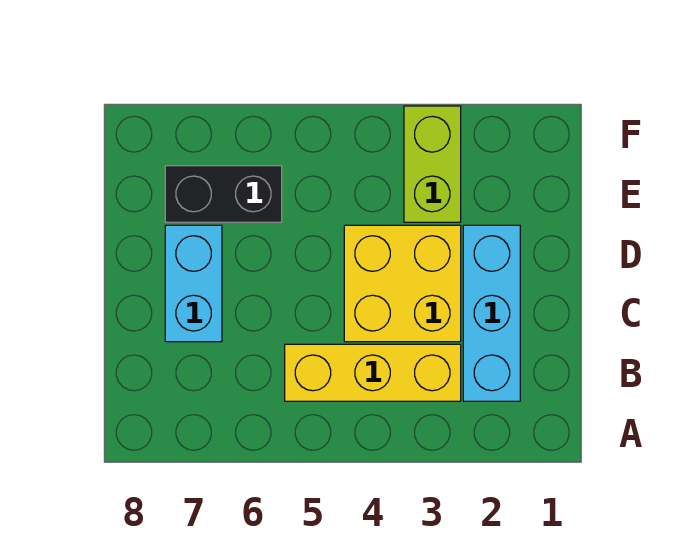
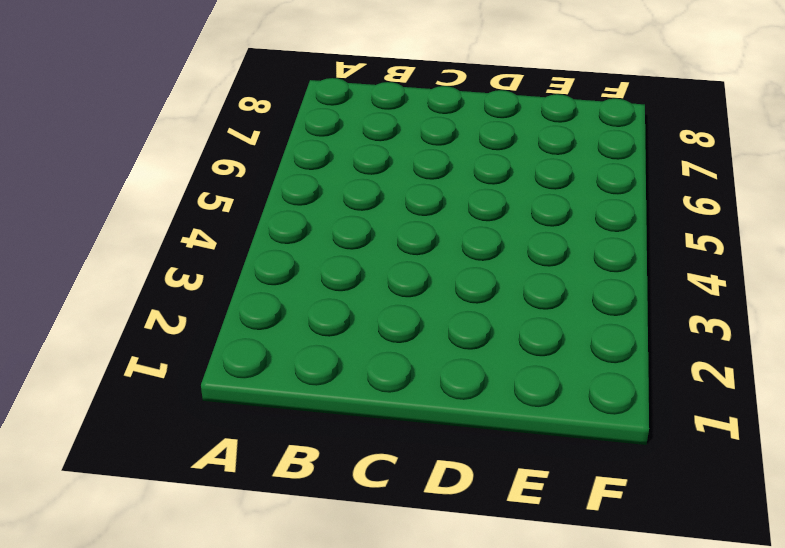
none -> cyan 1x3 brick [463,225,520,401]
none -> yellow 1x3 brick [285,344,461,401]

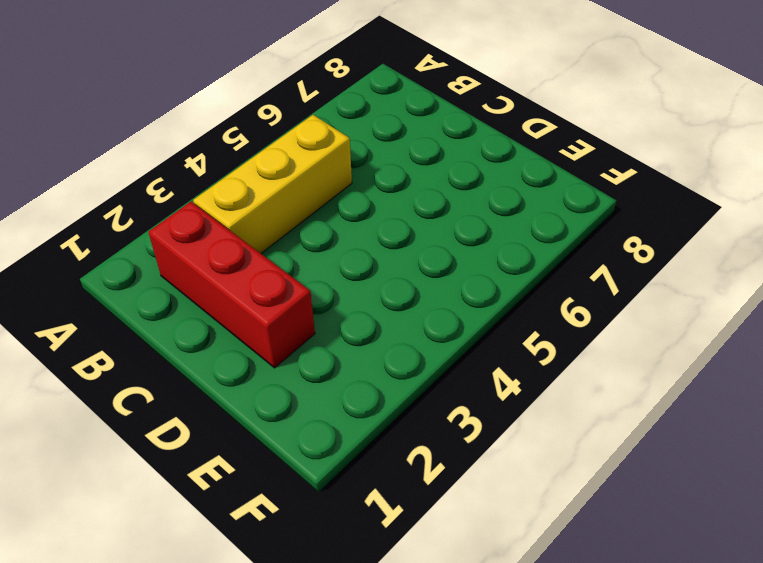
red 1x3 brick [148,202,315,368] -> cyan 1x3 brick [463,225,520,401]
none -> yellow 2x2 brick [344,225,461,342]
none -> cyan 1x2 brick [165,225,222,342]

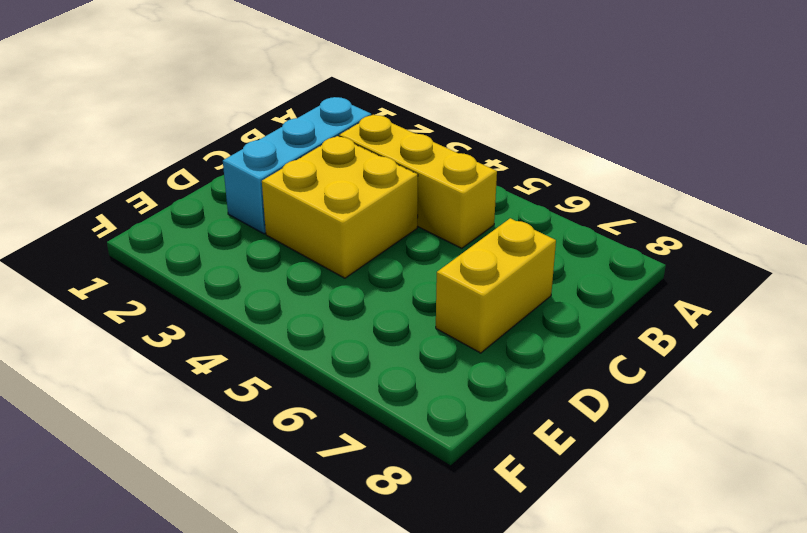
yellow 1x2 brick [436,218,556,353] -> cyan 1x2 brick [165,225,222,342]
none -> lime 1x2 brick [404,106,461,222]
none -> black 1x2 brick [165,166,282,222]

